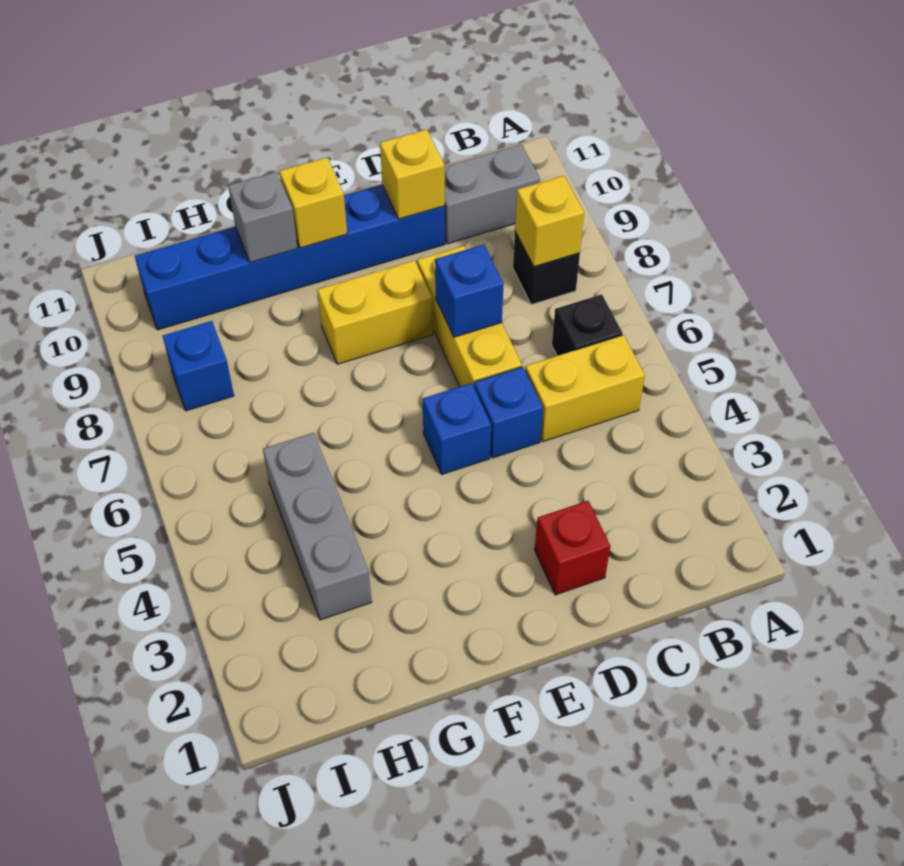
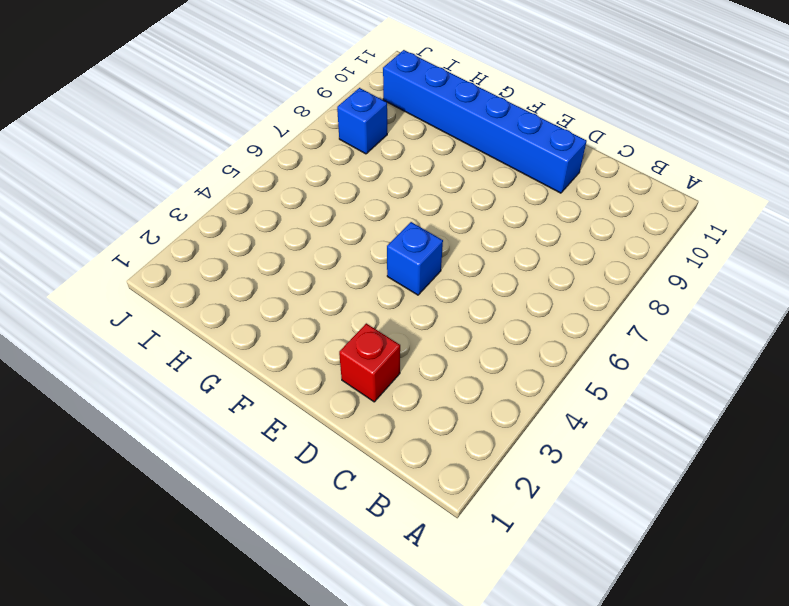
none -> yellow 1x2 brick [525,335,645,442]
none -> black 1x1 brick [552,294,623,356]
none -> black 1x1 brick [513,231,580,305]

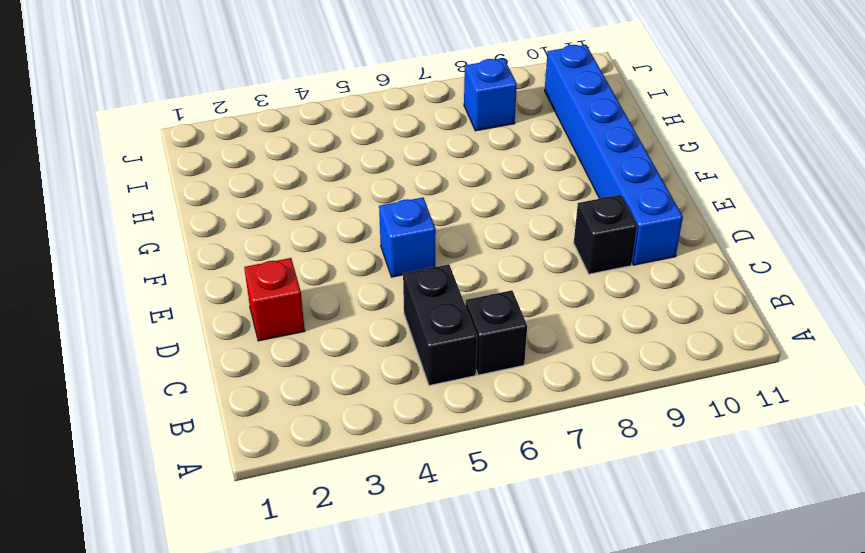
black 1x2 brick [403,264,477,386] -> yellow 1x2 brick [525,335,645,442]
black 1x1 brick [574,195,637,274] -> black 1x1 brick moved to [513,231,580,305]
none -> grey 1x2 brick [445,144,540,244]
none -> blue 1x1 brick [474,367,543,458]
none -> yellow 1x3 brick [417,246,522,387]

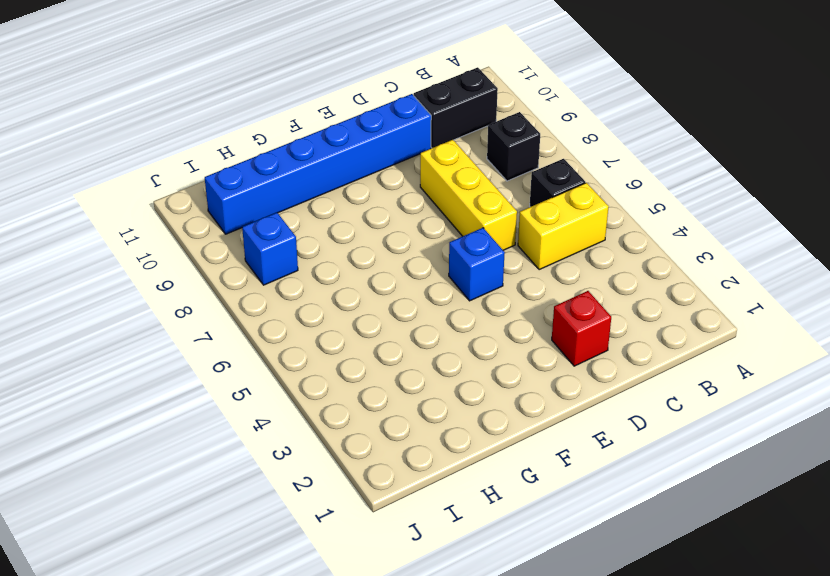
black 1x2 brick [414,67,498,148] -> grey 1x2 brick [445,144,540,244]
none -> blue 1x1 brick [474,367,543,458]
none -> yellow 1x2 brick [317,260,433,364]
none -> grey 1x3 brick [263,433,372,620]

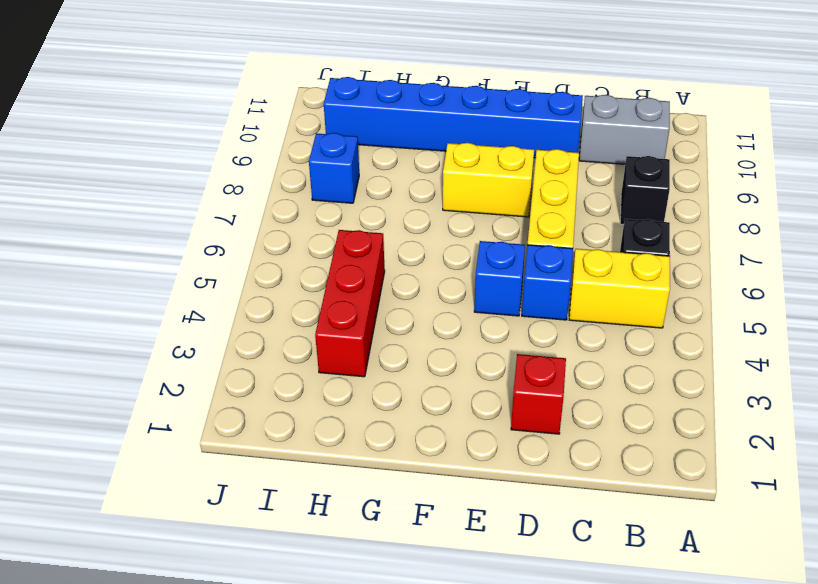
red 1x3 brick [315,230,385,377] -> grey 1x3 brick [263,433,372,620]
none -> yellow 1x1 brick [515,176,584,267]
none -> blue 1x1 brick [435,245,503,337]
none -> yellow 1x1 brick [380,129,445,219]

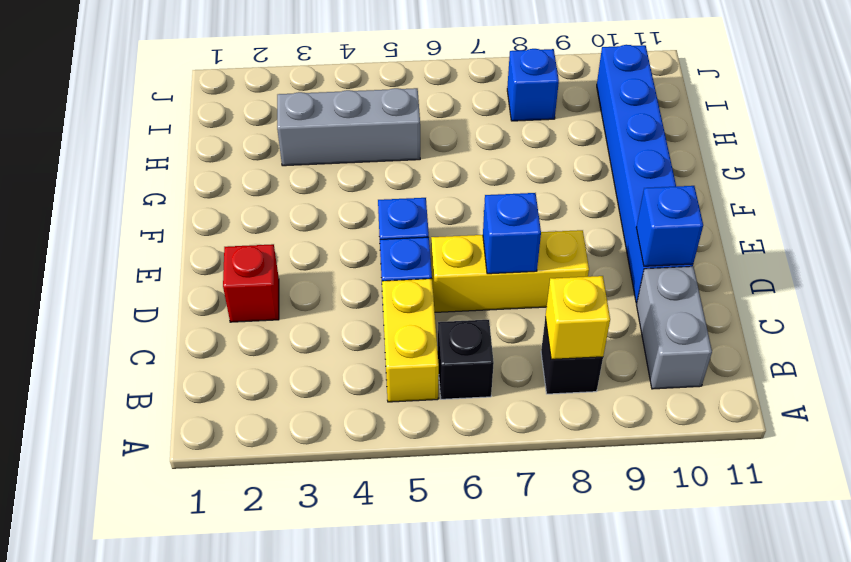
blue 1x1 brick [636,186,703,266] -> yellow 1x1 brick [380,129,445,219]
none -> yellow 1x2 brick [317,260,433,364]
none -> yellow 1x1 brick [279,158,347,248]
none -> grey 1x1 brick [228,172,297,262]

